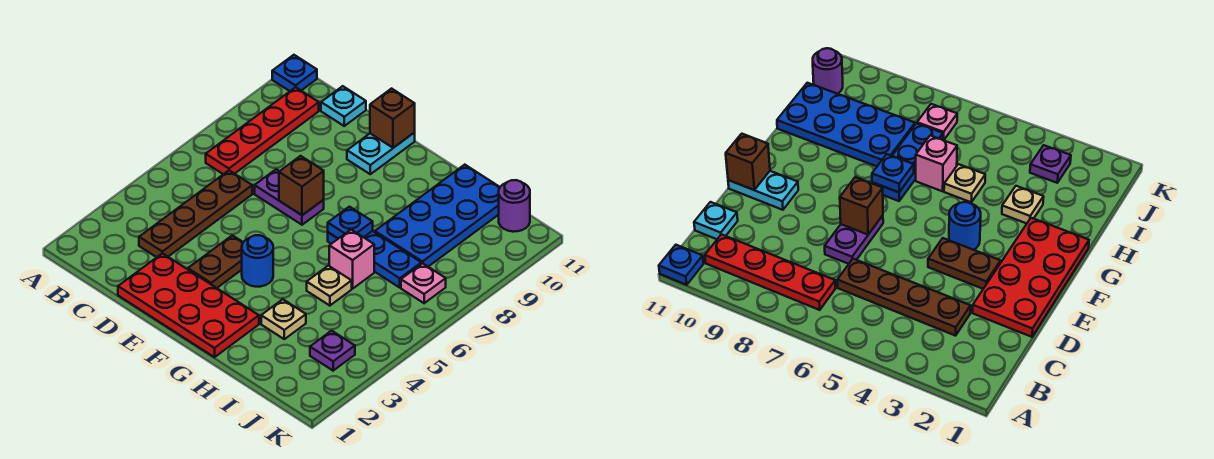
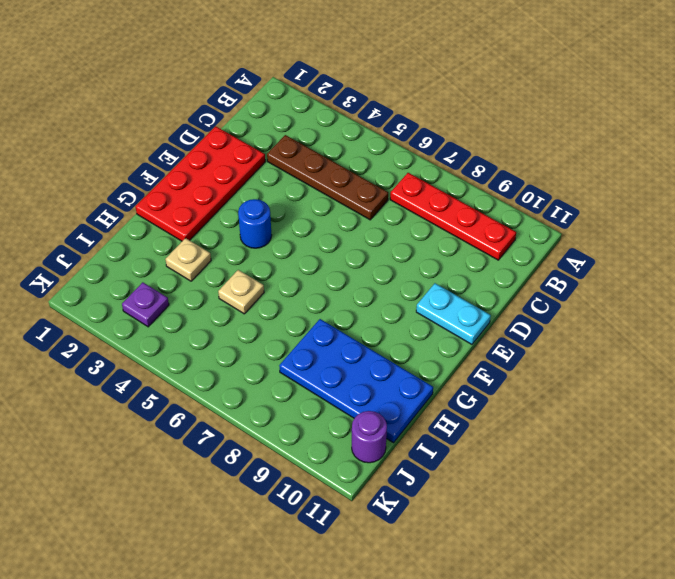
none -> blue 1x1 plate [272,55,317,91]
none -> cyan 1x1 plate [321,86,366,126]
none -> purple 1x2 plate [255,169,324,225]

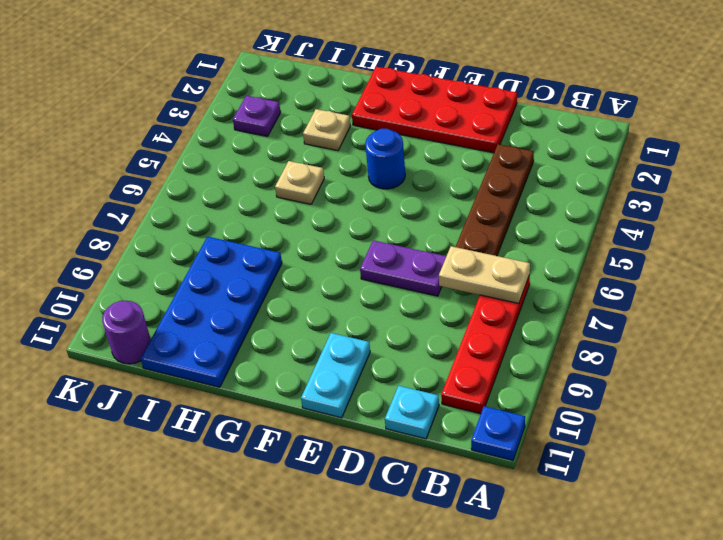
tan 1x2 plate [439,246,530,303] -> none
none -> brown 1x2 plate [188,235,243,288]
none -> blue 1x3 plate [328,231,421,287]
none -> pink 1x1 brick [329,230,374,289]

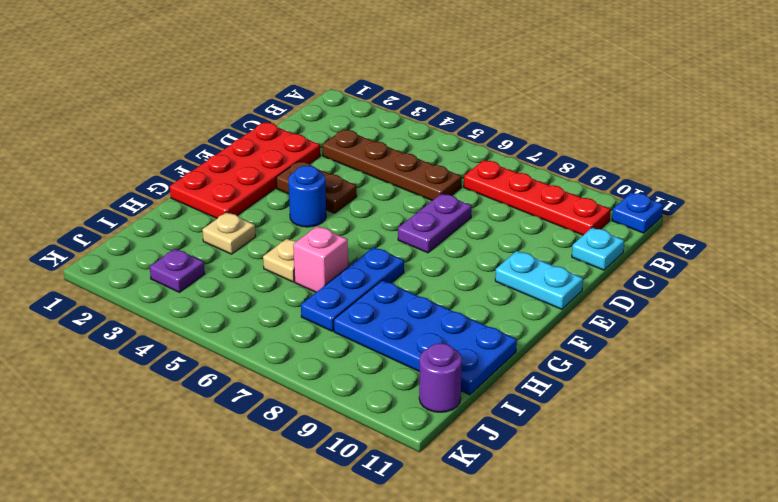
none -> pink 1x1 plate [401,263,446,303]
none -> brown 1x1 brick [279,156,324,215]
none -> brown 1x1 brick [370,89,415,148]

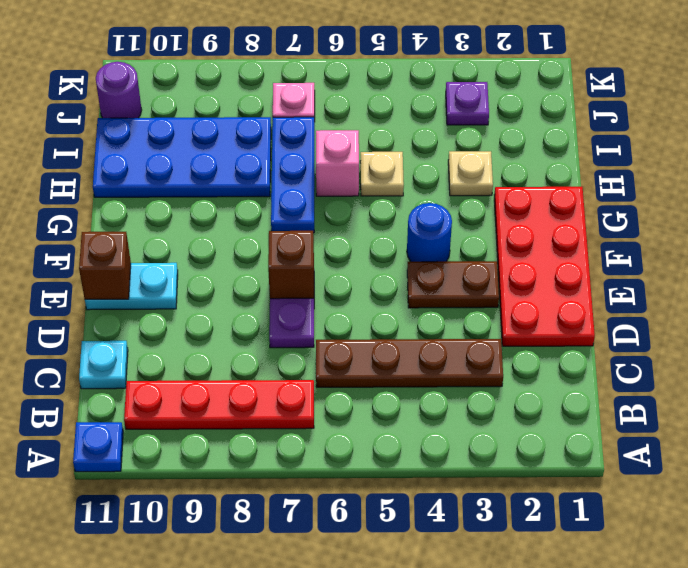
none -> blue 1x1 plate [328,207,373,239]

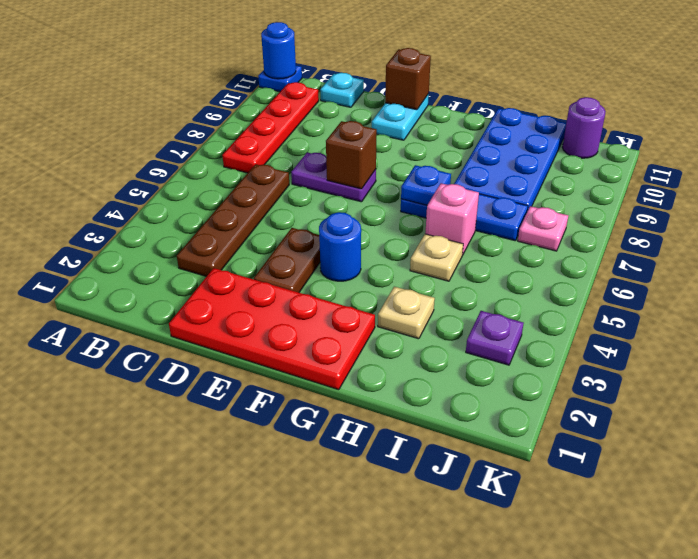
blue 1x1 round brick [261,22,296,79] -> none

